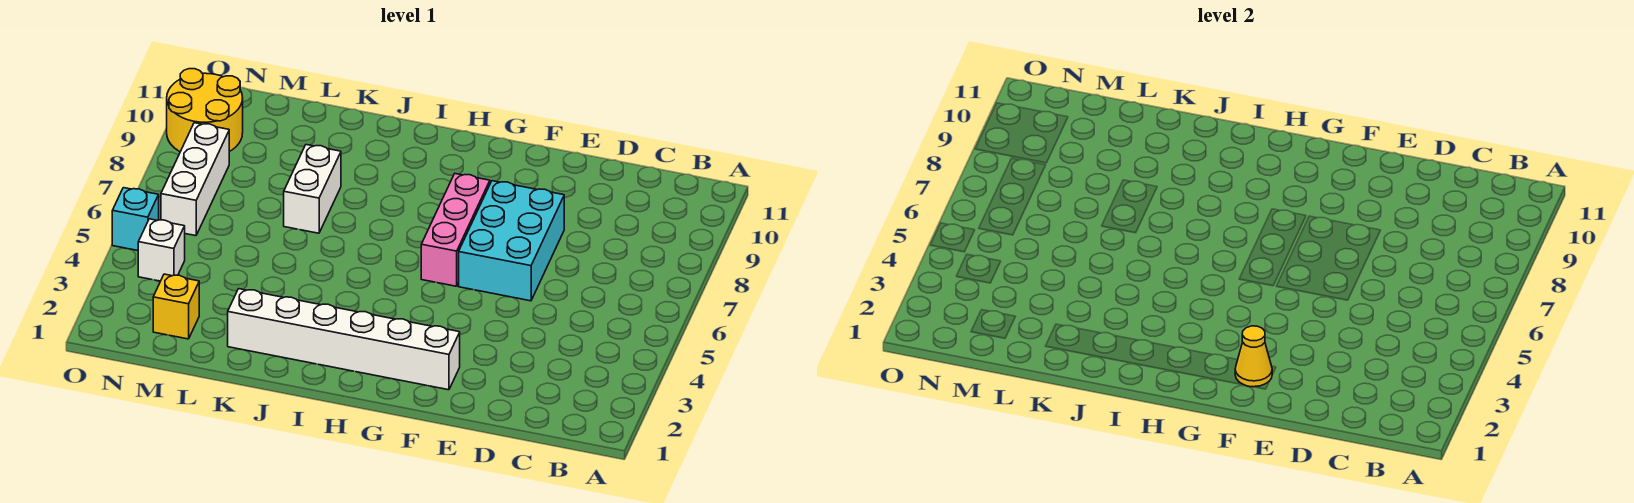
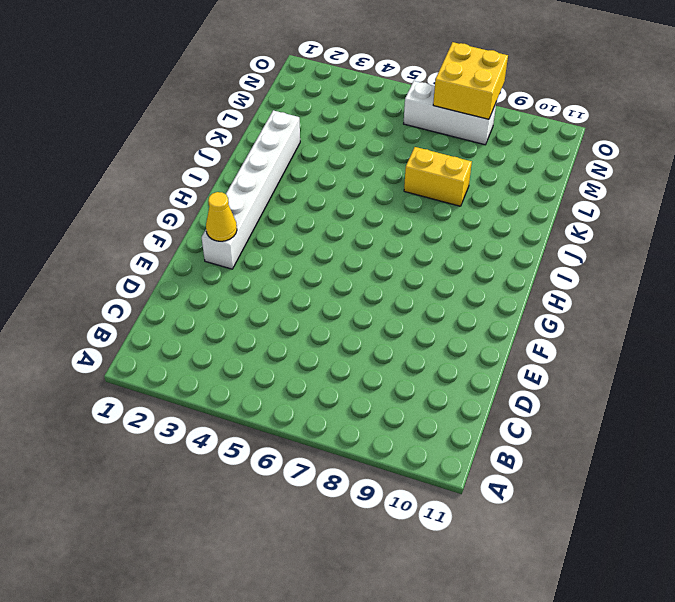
yellow 1x2 brick [404,147,472,206] -> white 1x2 brick [284,145,341,233]
yellow 2x2 brick [433,42,508,119] -> none
none -> cyan 2x3 brick [459,181,564,301]
none -> pink 1x3 brick [421,174,490,286]

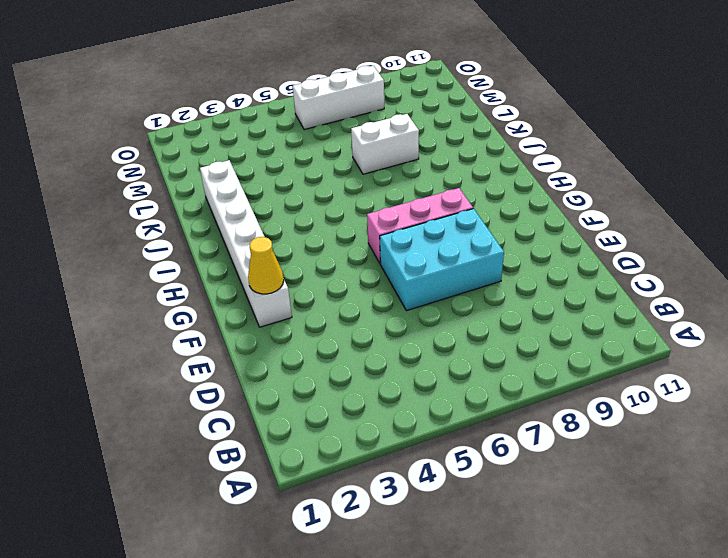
none -> yellow 1x1 brick [153,274,199,339]
none -> white 1x1 brick [138,219,185,281]

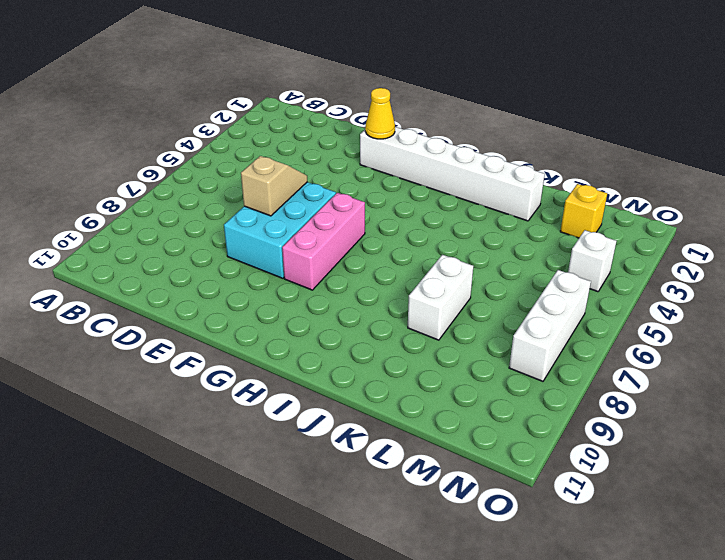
tan 1x2 slope [241,156,307,216] -> none
none -> yellow 2x2 round brick [167,69,243,152]
none -> cyan 1x1 brick [112,188,159,251]

